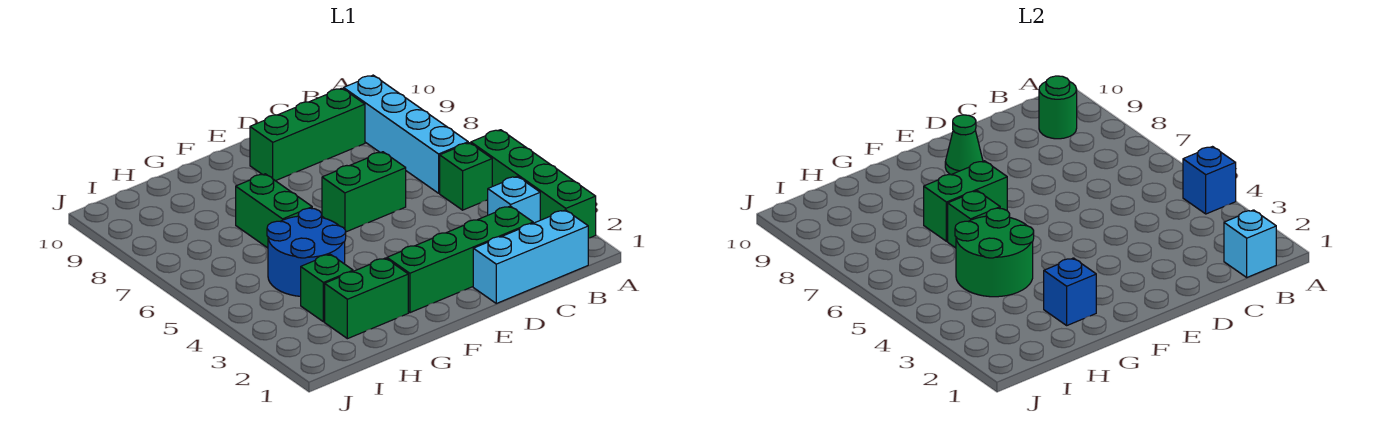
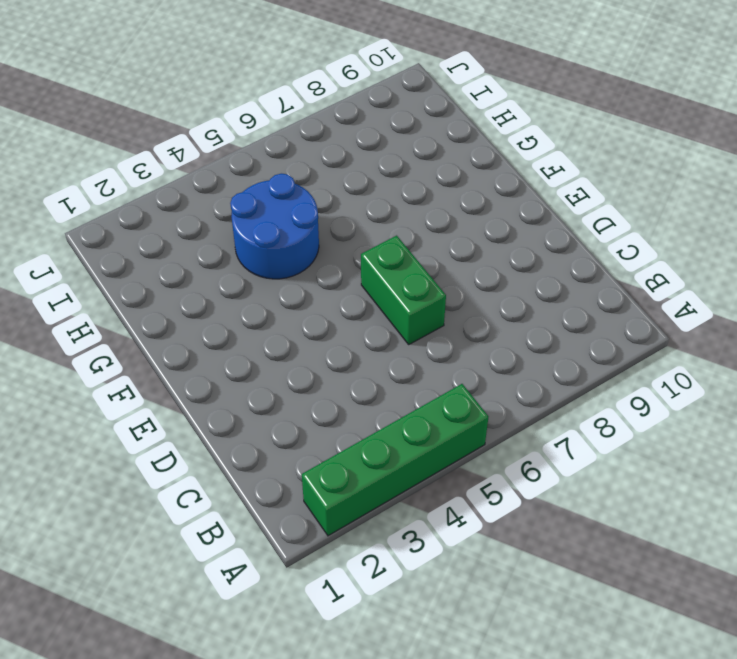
none -> cyan 1x3 brick [473,210,588,303]
none -> cyan 1x1 brick [488,176,540,223]
none -> green 1x1 brick [440,143,492,210]

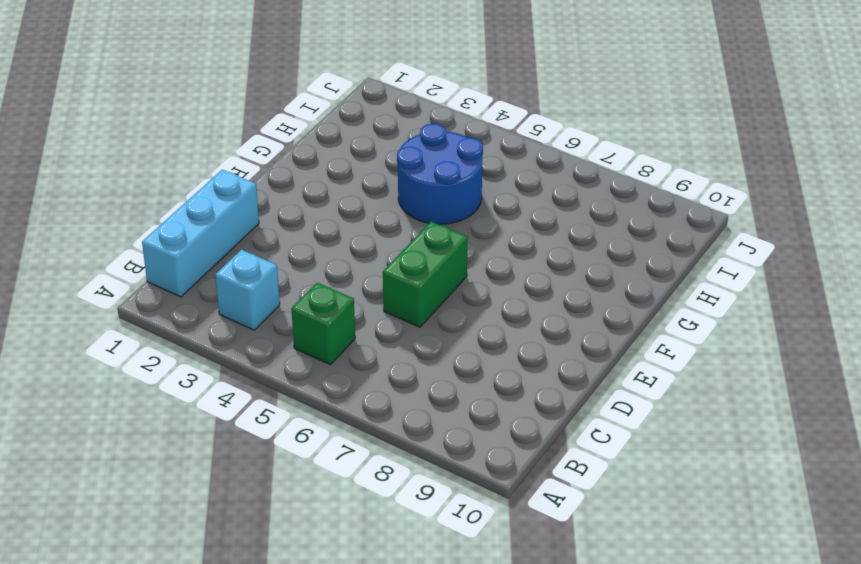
none -> green 1x4 brick [471,130,596,238]
none -> cyan 1x4 brick [344,75,468,193]
none -> green 1x4 brick [387,206,533,313]

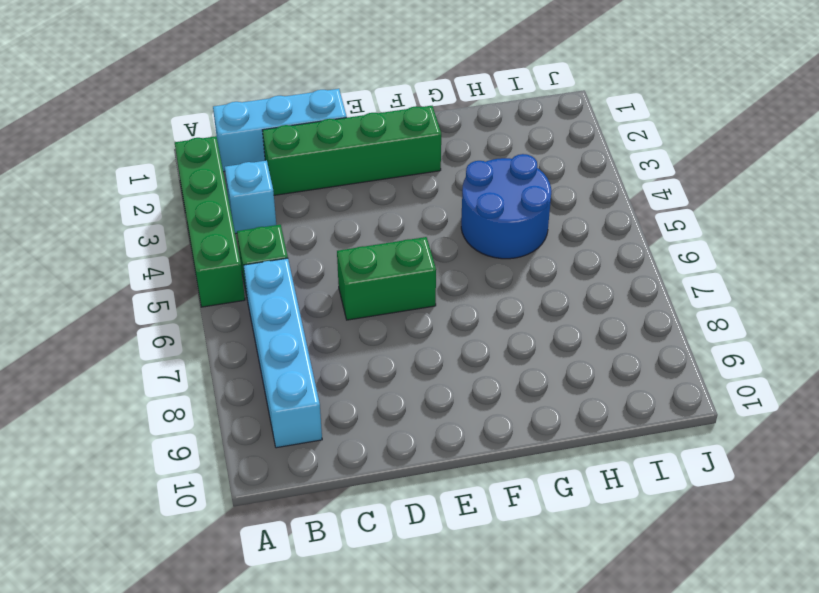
none -> green 1x3 brick [250,88,365,181]
none -> green 1x2 brick [325,258,408,339]
none -> green 1x2 brick [236,174,312,248]

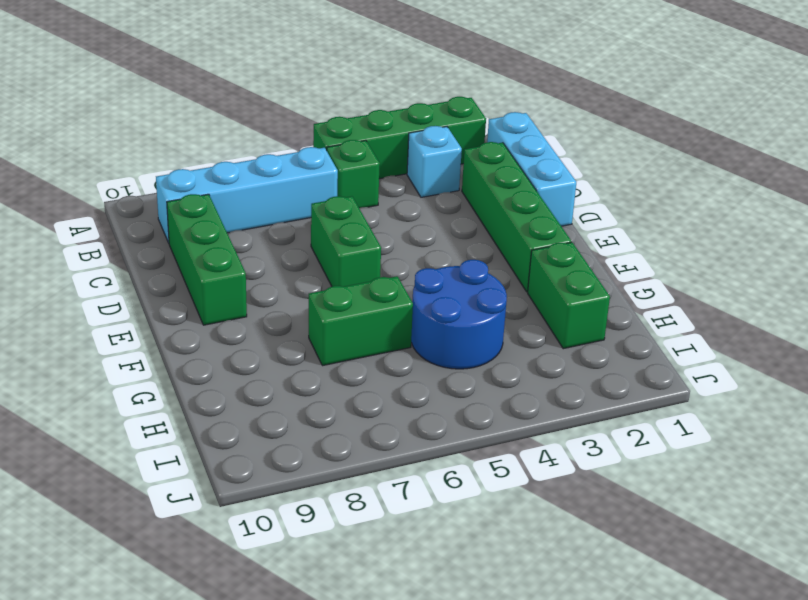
none -> green 1x1 brick [301,254,353,322]
none -> blue 1x1 brick [1183,147,1236,214]
none -> cyan 1x1 brick [1224,210,1276,277]

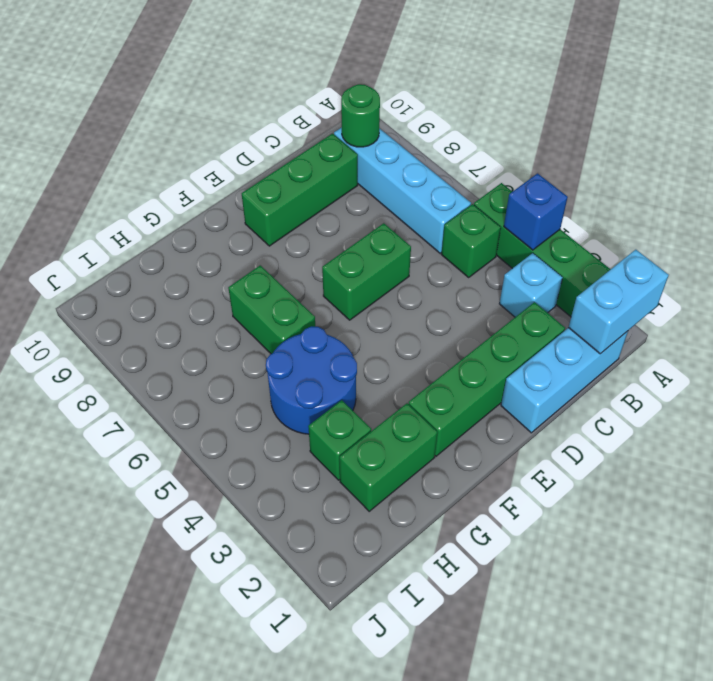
cyan 1x2 brick [568,250,669,354] -> cyan 1x1 brick [1224,210,1276,277]
none -> green 1x1 cone [945,115,983,175]
none -> green 1x2 brick [924,161,1007,241]
none -> blue 1x1 brick [1044,258,1096,325]

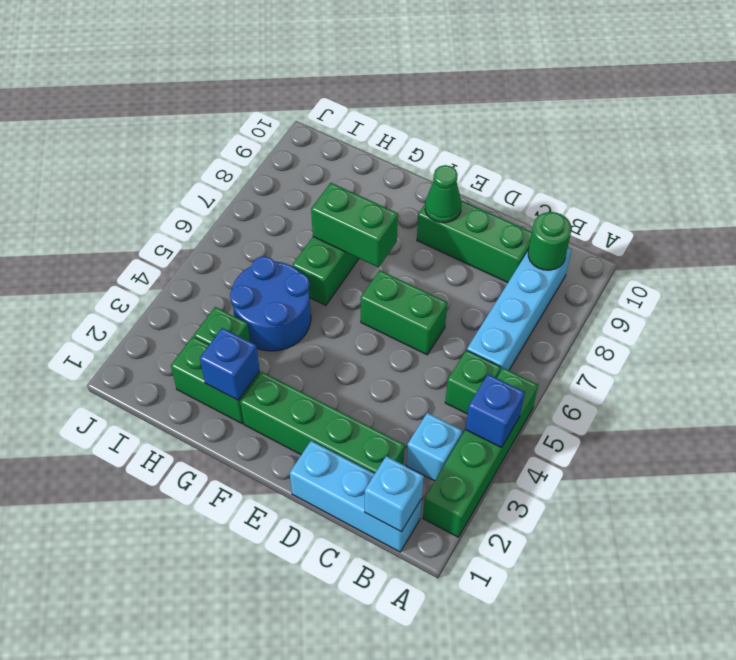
none -> green 2x2 round brick [955,208,1034,297]
none -> green 1x1 brick [948,191,1000,248]

